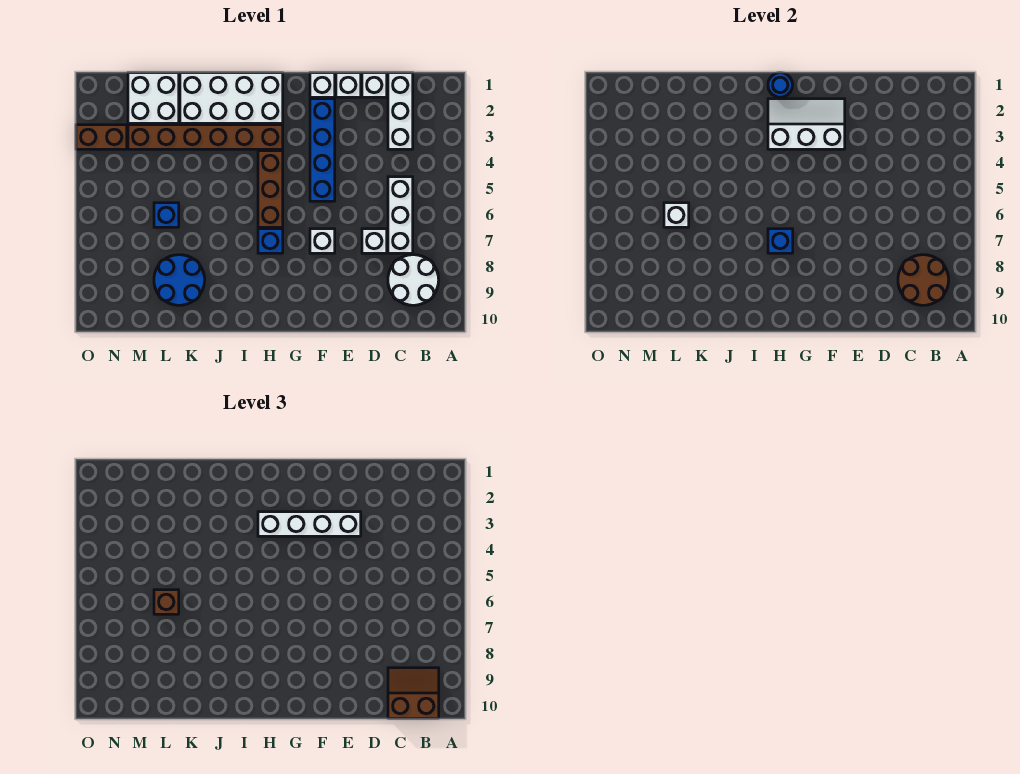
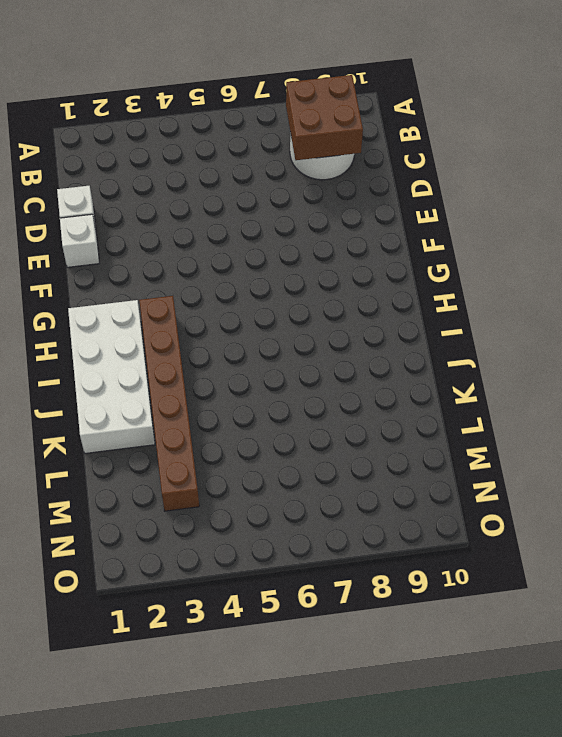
brown 2x2 brick [286,75,363,160] -> brown 2x2 round brick [898,255,949,305]
none -> white 1x3 brick [388,73,413,149]
none -> white 1x3 brick [388,177,413,253]
none -> white 1x1 brick [362,229,387,253]

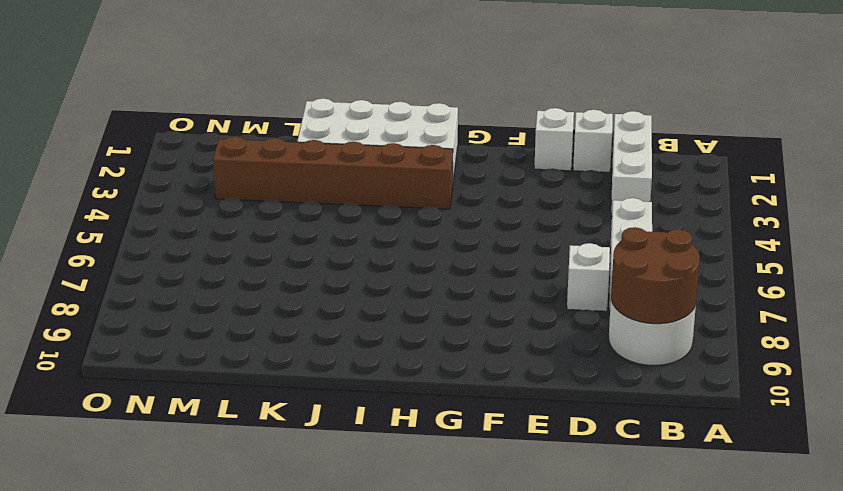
none -> white 1x1 brick [310,73,335,97]
none -> blue 1x4 brick [310,99,335,201]
none -> white 1x1 brick [310,229,335,253]

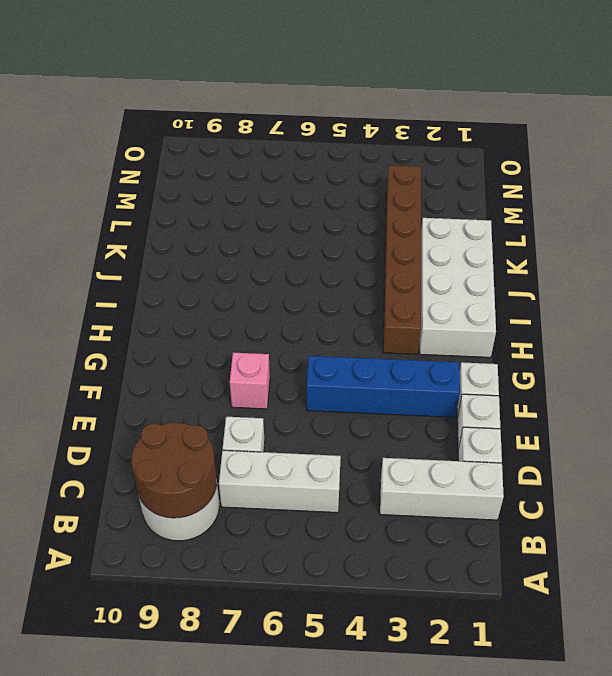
pink 1x1 brick [230,353,270,409] -> white 1x1 brick [310,229,335,253]
none -> brown 1x3 brick [258,151,283,227]
none -> blue 1x1 brick [258,229,283,253]
none -> blue 2x2 round brick [154,255,205,305]

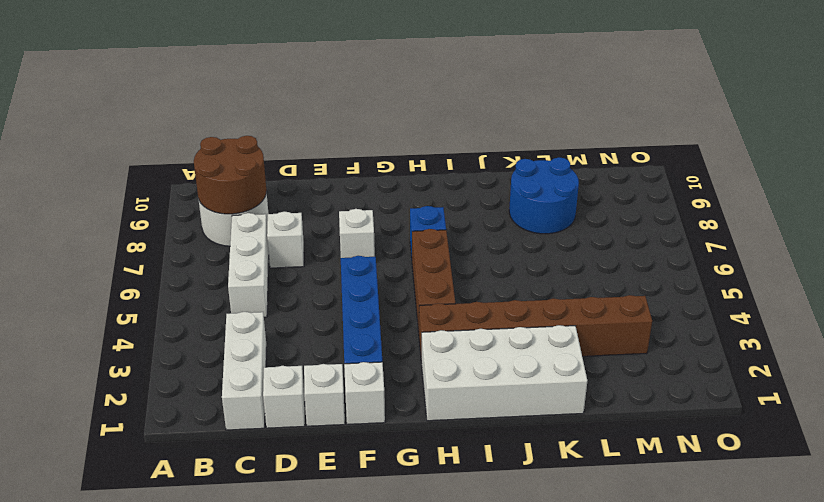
none -> white 2x2 brick [128,73,179,123]
none -> blue 1x1 brick [154,203,179,227]
none -> brown 1x2 brick [76,125,127,149]

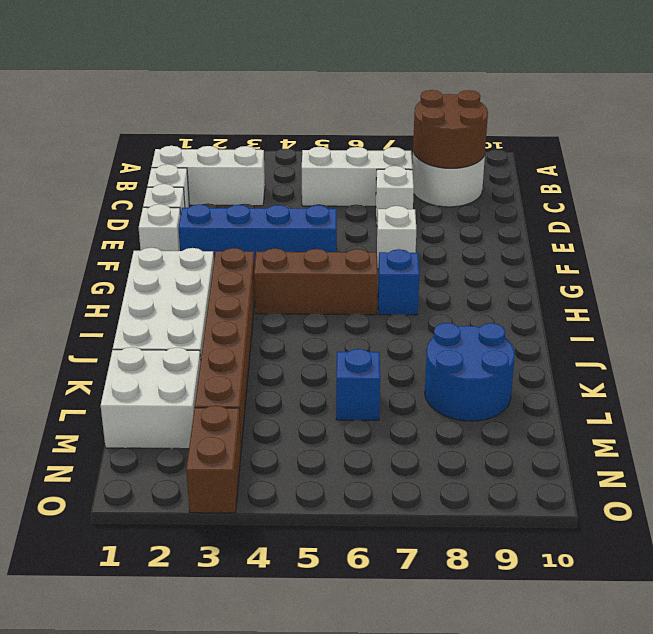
none -> white 2x3 slope [768,99,845,149]
none -> blue 1x1 round brick [768,73,793,97]
none -> blue 1x1 brick [768,229,793,253]

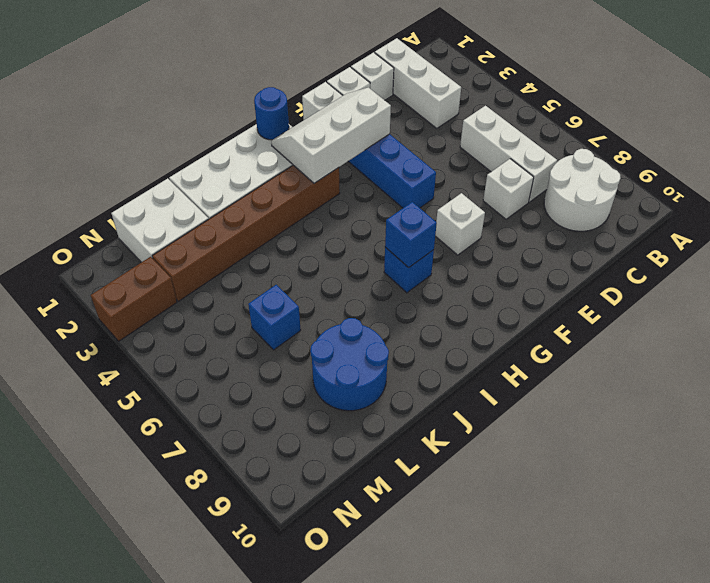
none -> brown 1x3 brick [258,151,283,227]
none -> brown 2x2 round brick [898,255,949,305]
none -> white 1x1 brick [664,203,689,227]

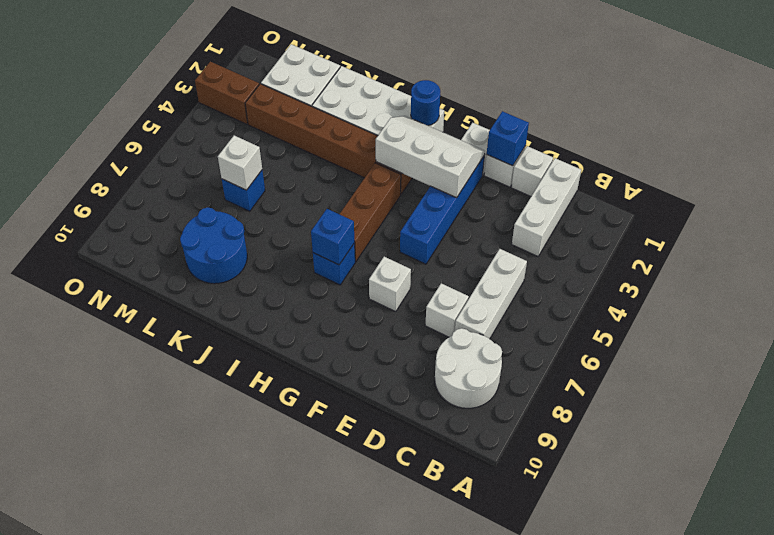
blue 1x1 brick [487,111,529,166] -> none
none -> brown 2x2 round brick [898,255,949,305]
none -> brown 2x2 slope [388,668,439,718]
none -> white 1x4 brick [258,512,361,536]

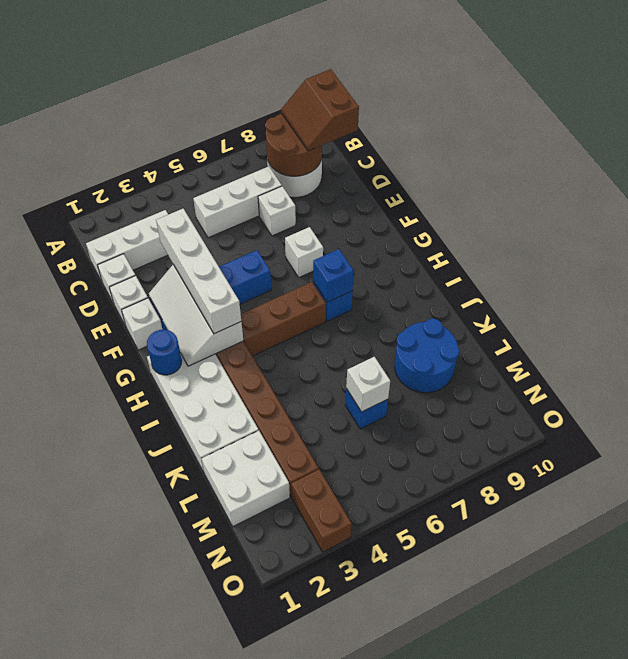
none -> brown 1x1 brick [154,590,179,614]

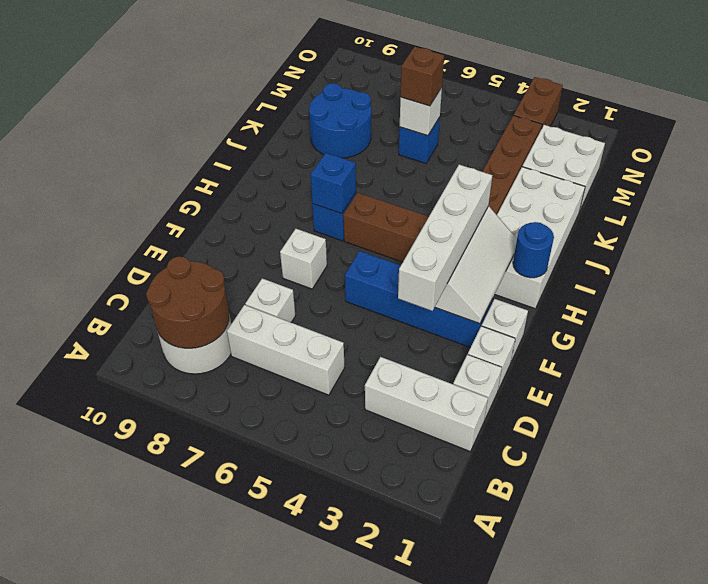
none -> brown 2x2 slope [388,668,439,718]

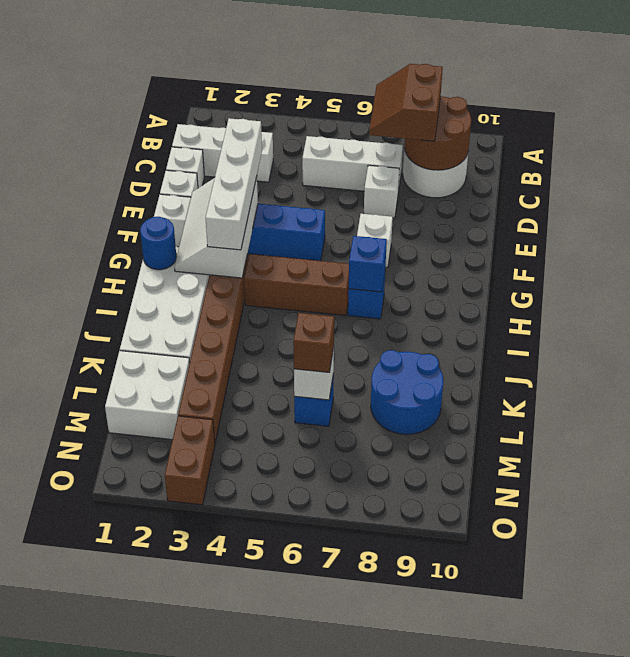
brown 2x2 slope [369,64,443,141] -> brown 2x2 slope moved to [388,668,439,718]

